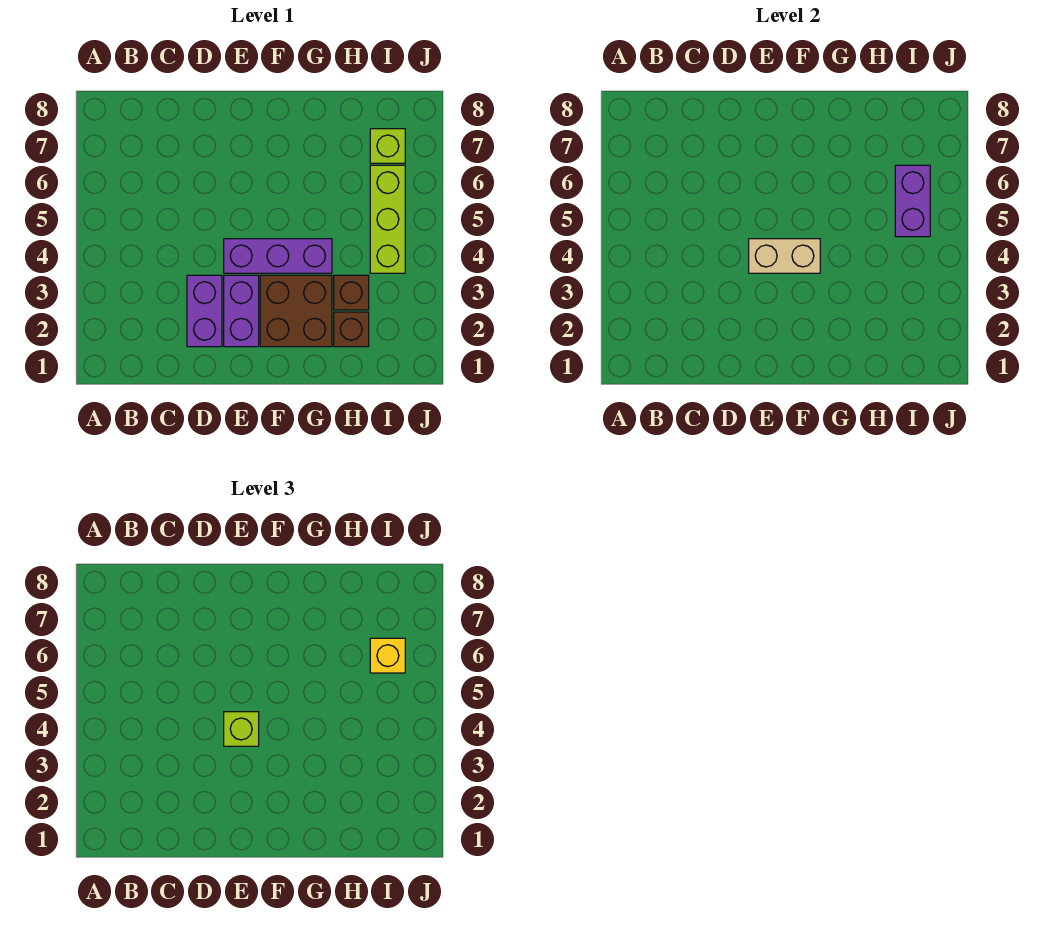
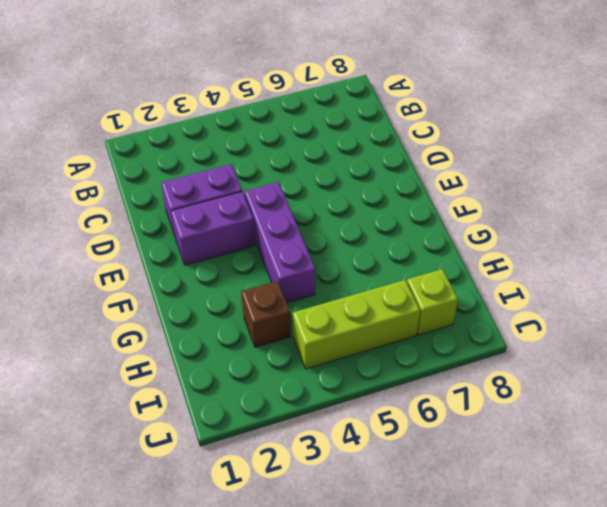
none -> brown 2x2 brick [260,275,332,347]
none -> brown 1x1 brick [334,312,369,347]
none -> tan 1x2 brick [749,239,820,273]

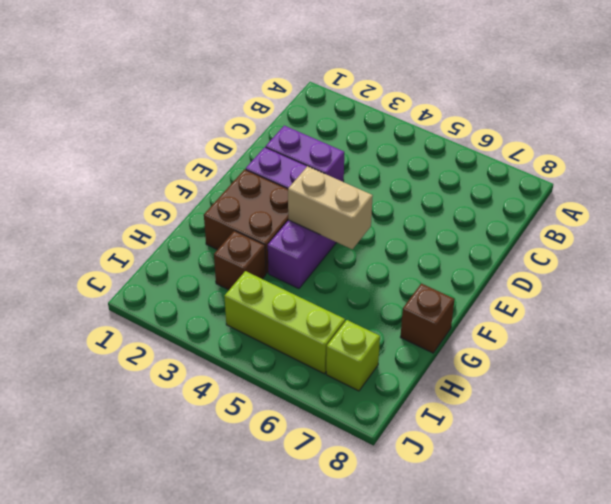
tan 1x2 brick [288,166,373,249] -> tan 1x2 brick turned to [749,239,820,273]
brown 1x1 brick [401,283,455,353] -> brown 1x1 brick moved to [334,312,369,347]
none -> purple 1x2 brick [895,165,930,237]
none -> lime 1x1 brick [224,712,259,746]
none -> yellow 1x1 brick [370,638,405,673]

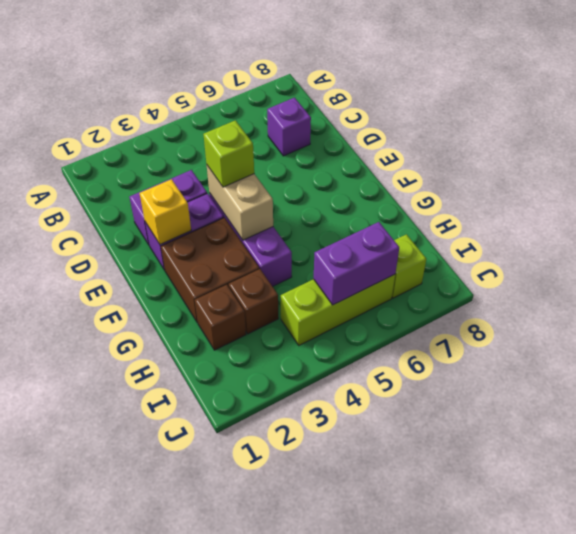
purple 1x1 brick [267,98,311,156] -> none
yellow 1x1 brick [140,179,191,245] -> yellow 1x1 brick moved to [370,638,405,673]

